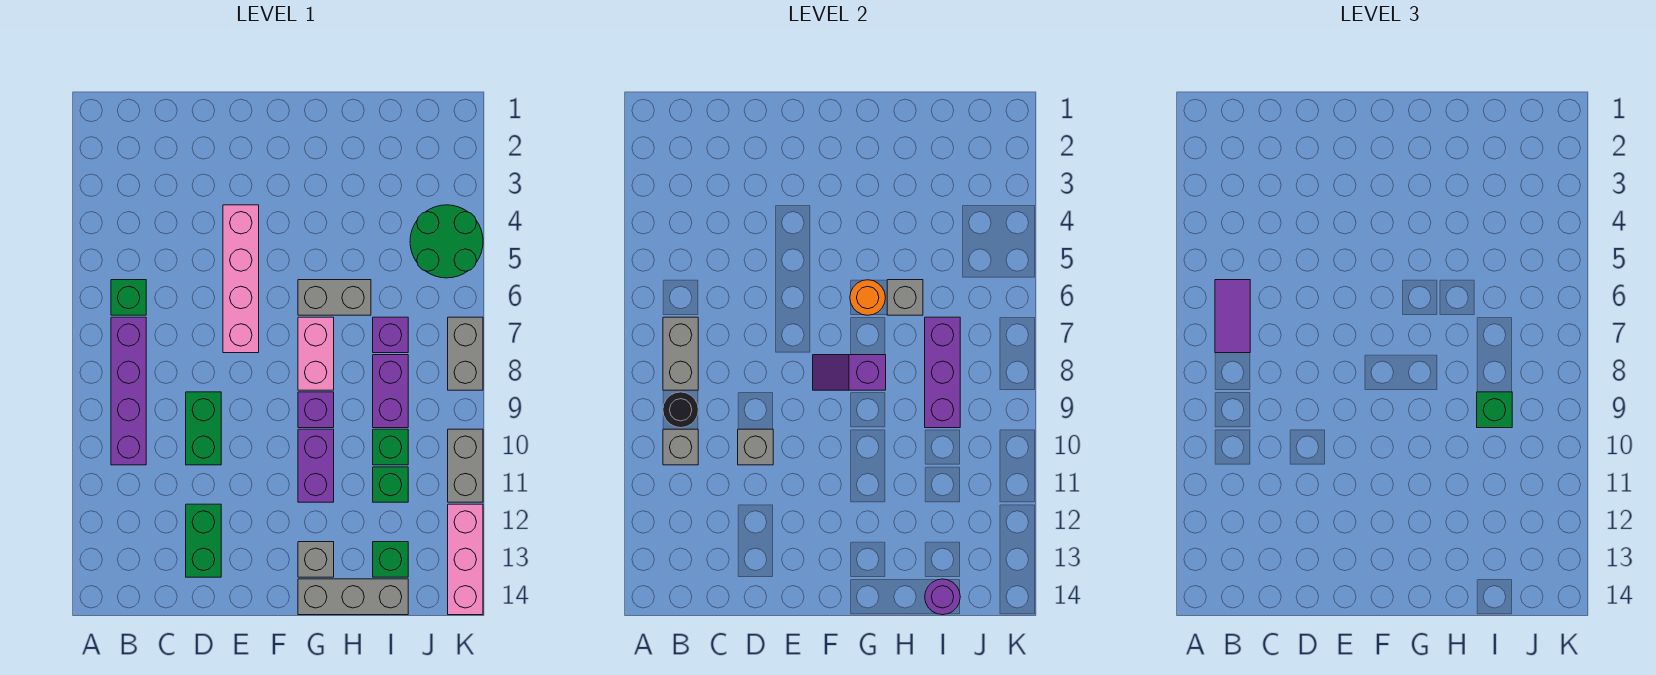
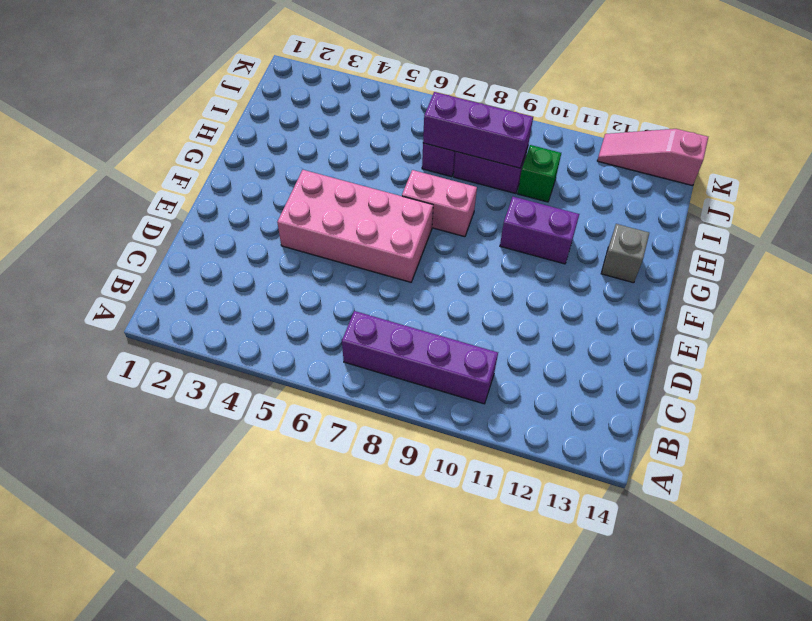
pink 2x4 brick [277,170,433,282] -> pink 1x4 brick [223,205,259,353]
pink 1x3 slope [597,129,708,186] -> pink 1x3 brick [448,504,483,615]
none -> green 1x1 brick [111,280,146,315]
none -> green 1x2 brick [186,392,221,465]
none -> green 1x2 brick [186,504,221,577]
none -> grey 1x2 brick [298,280,371,315]

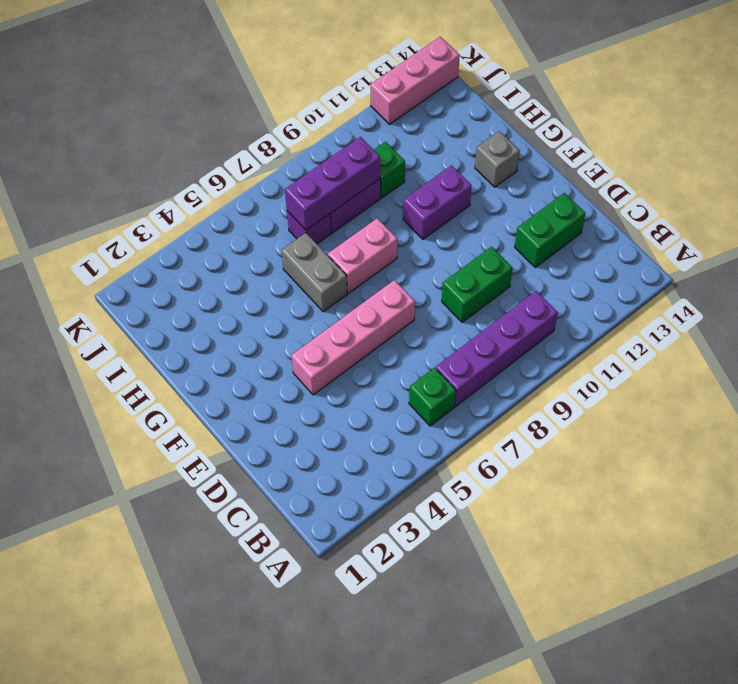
none -> purple 1x1 brick [298,392,334,428]
none -> grey 1x3 brick [298,579,408,615]
none -> green 1x1 brick [373,467,408,502]
none -> green 1x1 brick [373,542,408,577]

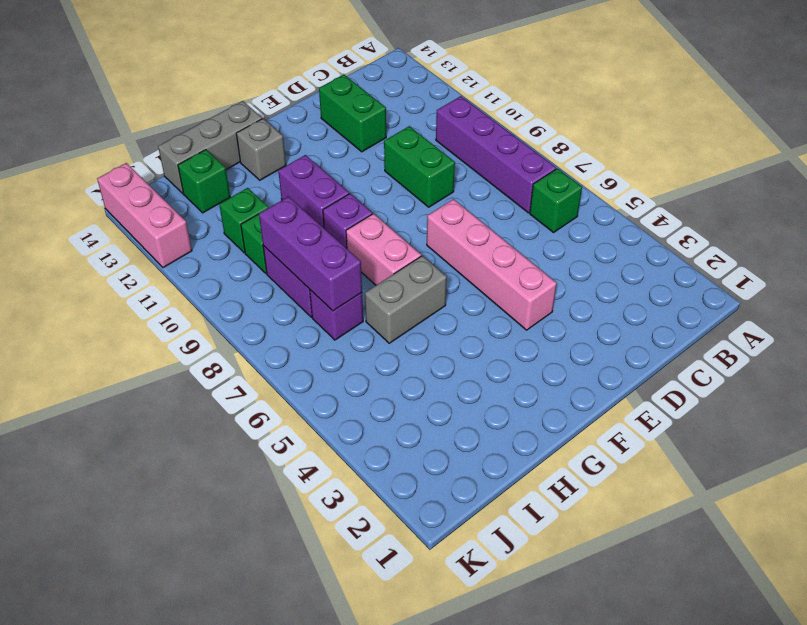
none -> green 2x2 round brick [410,205,483,278]
none -> grey 1x2 brick [448,317,483,390]
none -> grey 1x2 brick [448,429,483,502]
none -> grey 1x2 brick [663,317,698,390]

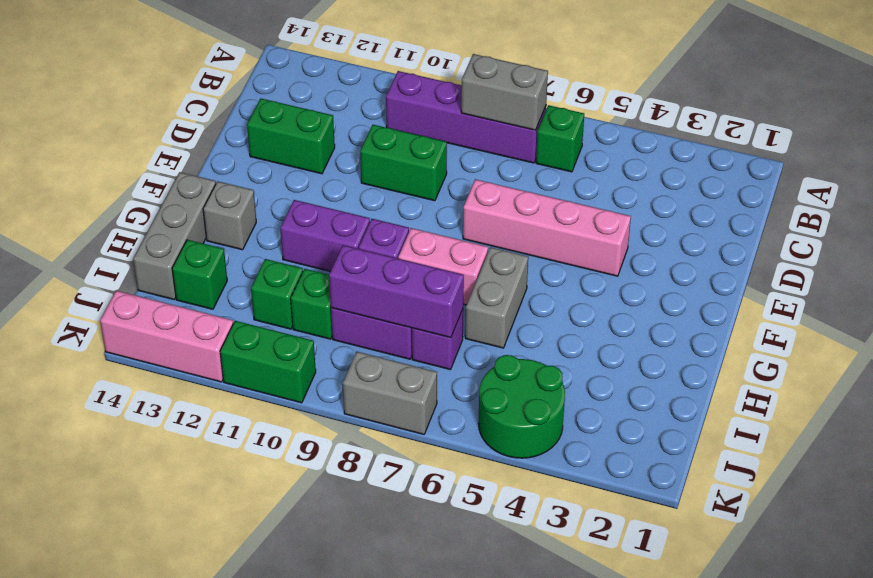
green 1x2 brick [220,321,316,403] -> grey 1x2 brick [448,429,483,502]
none -> black 1x1 round brick [663,392,698,428]
none -> grey 1x1 brick [663,429,698,465]
none -> grey 1x1 brick [738,429,773,465]
none -> purple 1x2 slope [813,355,886,390]

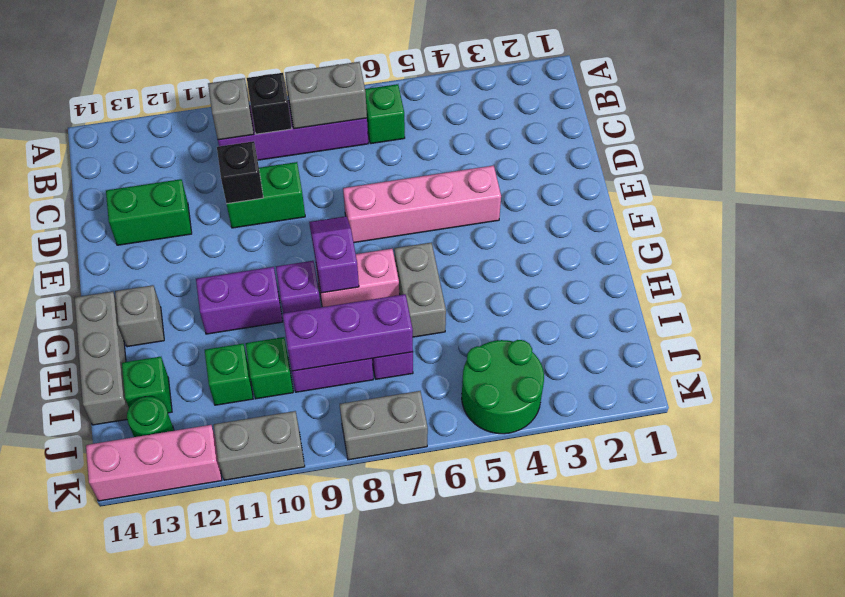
black 1x1 brick [247,73,292,134] -> black 1x1 round brick [663,392,698,428]
black 1x1 brick [217,141,263,204] -> grey 1x1 brick [738,429,773,465]
green 1x1 round brick [127,397,174,437] -> none
none -> orange 1x1 round brick [850,280,885,315]
none -> grey 1x1 brick [887,280,923,315]
none -> purple 1x1 round brick [925,579,960,615]
none -> purple 1x2 tile [1215,280,1250,353]

